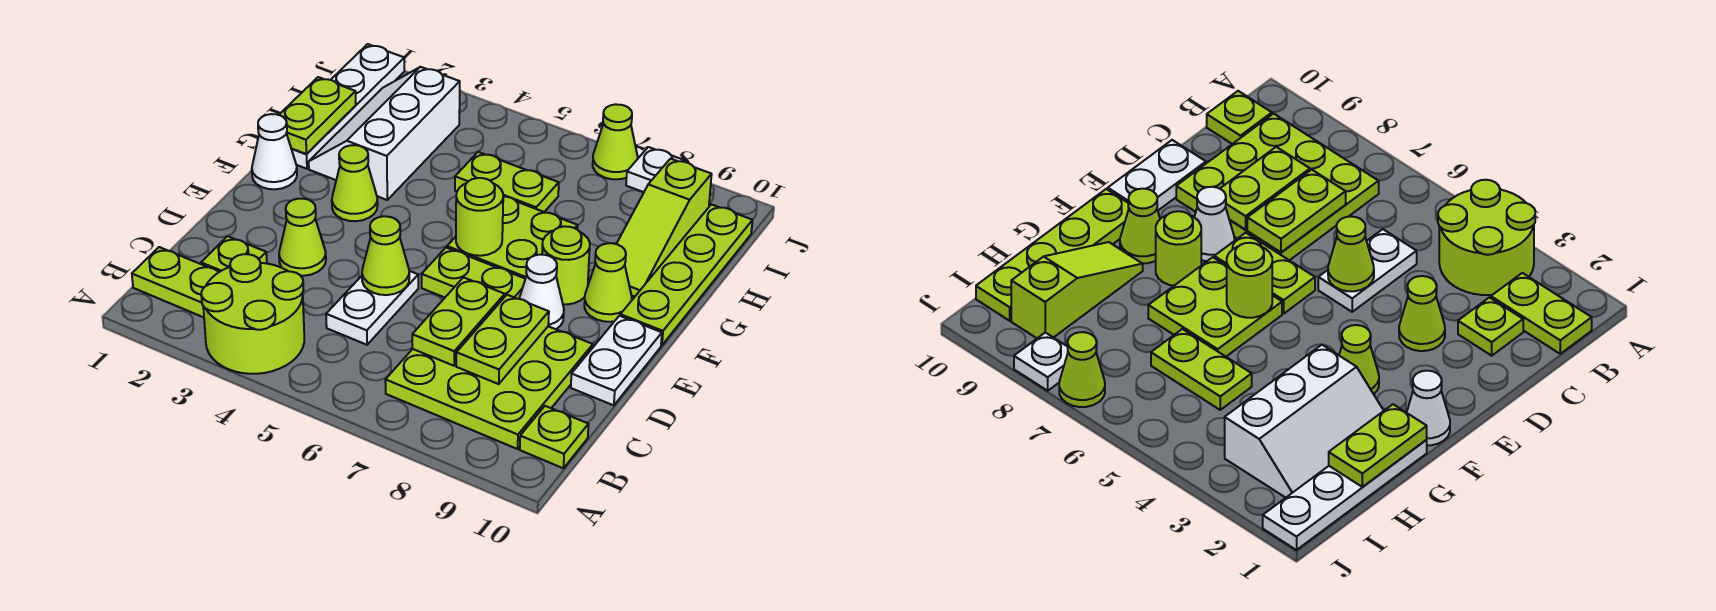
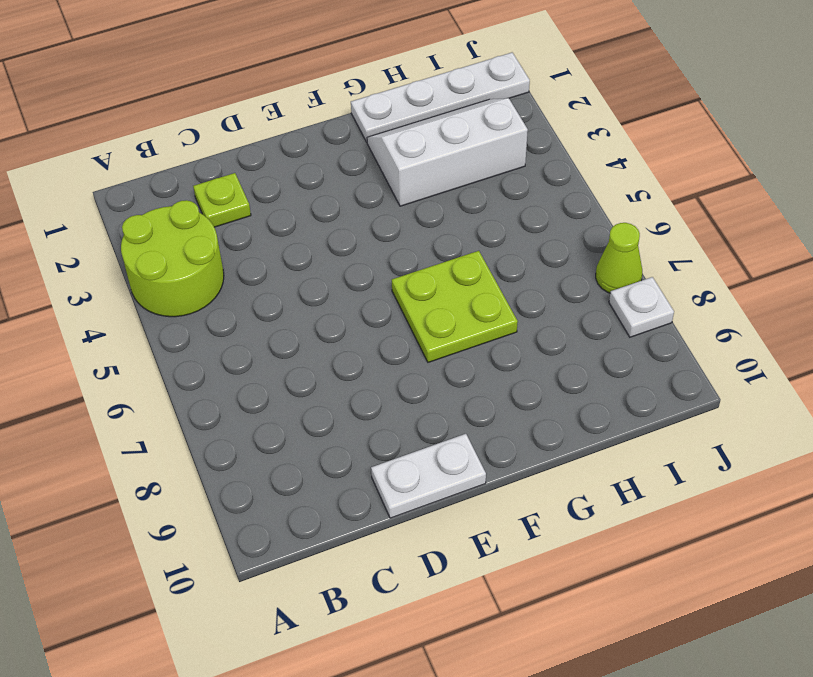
none -> lime 1x2 plate [132,247,219,317]
none -> lime 3x3 plate [385,326,593,449]
none -> lime 1x1 plate [520,406,588,468]

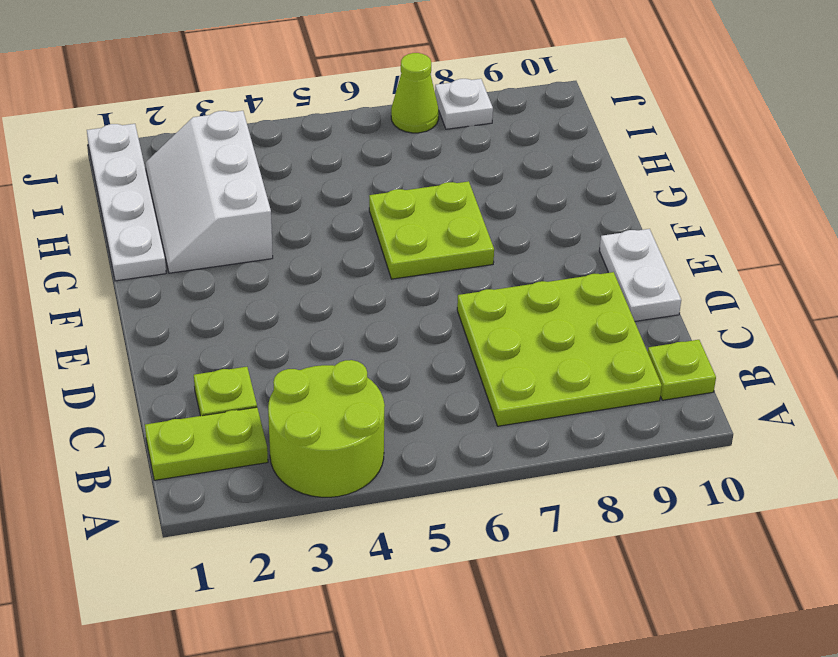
none -> white 1x2 plate [326,271,418,345]
none -> lime 1x1 cone [279,199,326,276]
none -> lime 1x2 plate [422,248,525,299]

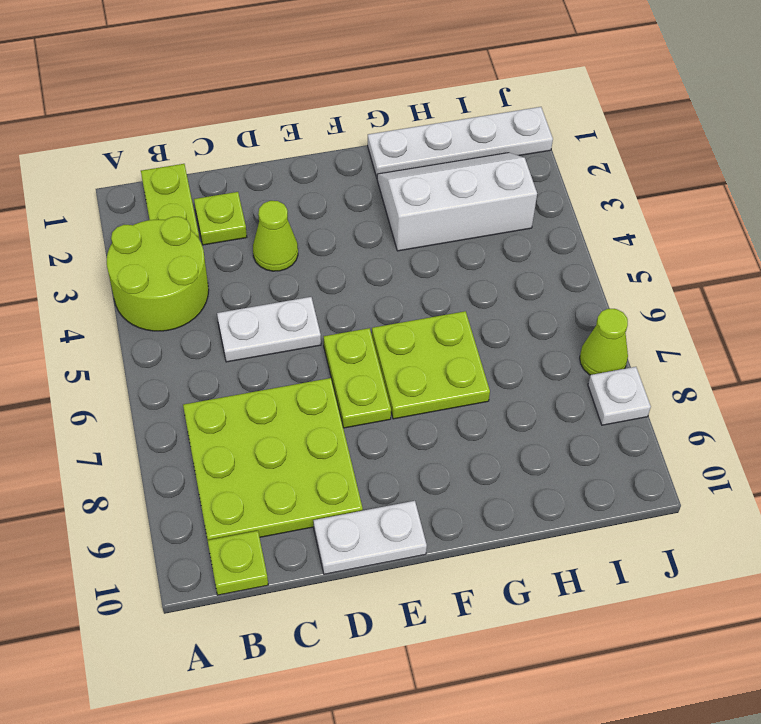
none -> white 1x1 cone [519,255,564,329]
none -> white 1x1 cone [252,114,297,189]
none -> lime 1x1 cone [332,145,378,221]

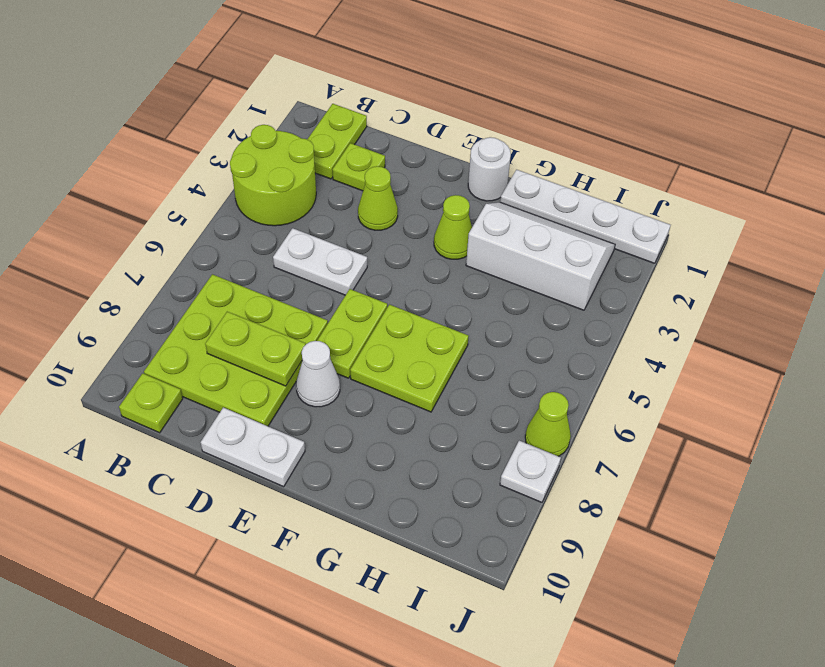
white 1x1 round brick [468,137,511,201] -> white 1x1 cone [252,114,297,189]
none -> lime 1x1 round brick [542,226,590,304]
none -> lime 1x1 cone [584,243,632,322]
none -> lime 1x4 plate [620,204,753,345]

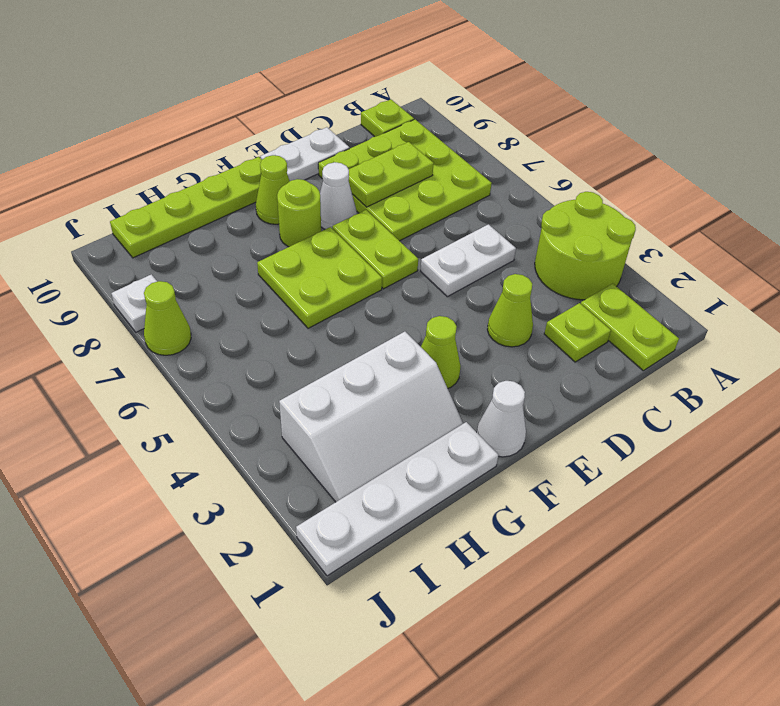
none -> lime 1x3 slope [617,159,712,297]
none -> lime 1x2 plate [455,152,559,212]
none -> lime 1x2 plate [412,277,505,366]

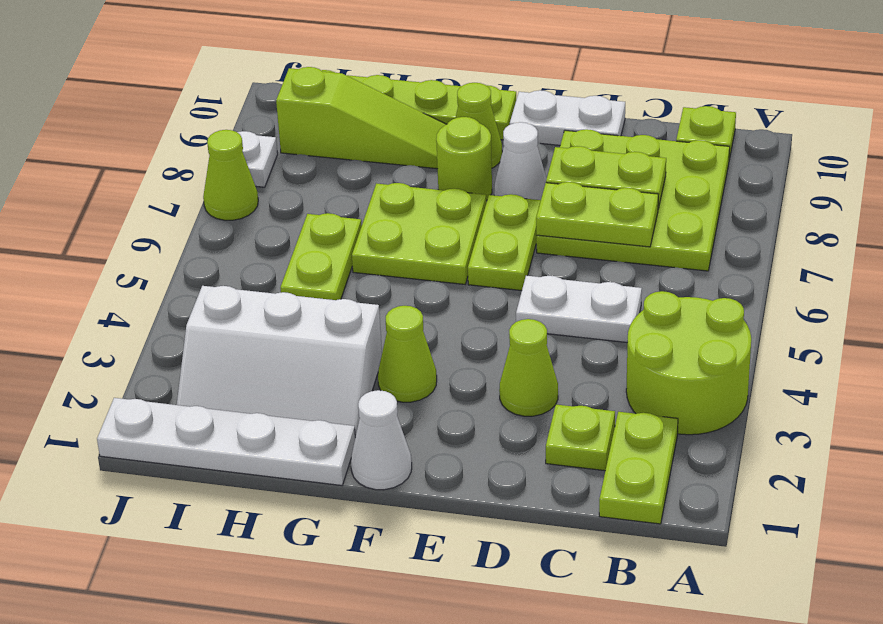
none -> lime 1x1 cone [362,216,409,295]
none -> lime 1x1 round brick [456,178,503,256]
none -> lime 1x2 plate [279,77,356,154]

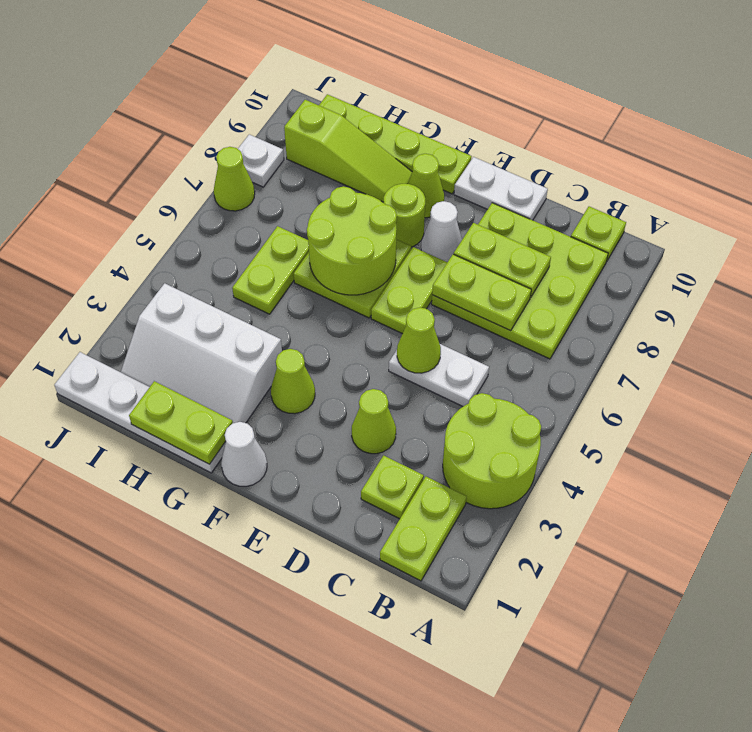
lime 2x2 round brick [307,186,397,295] -> lime 1x1 round brick [456,178,503,256]

